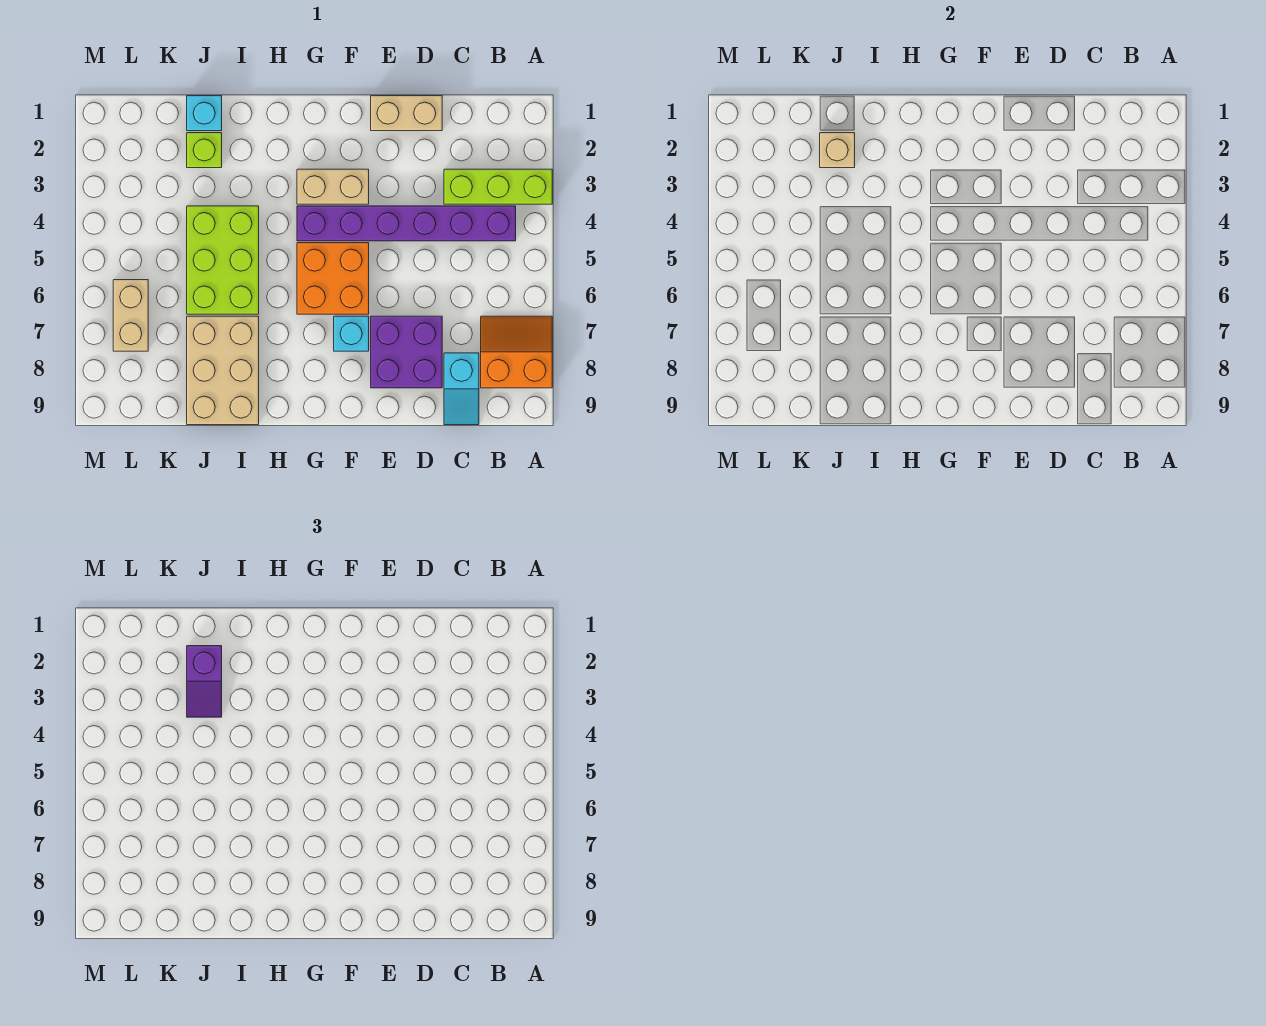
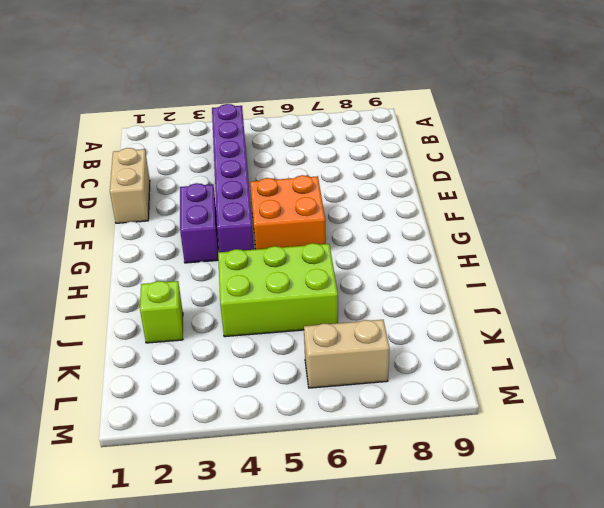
purple 1x2 brick [180,183,218,263] -> tan 1x2 brick [297,169,369,204]
none -> lime 1x3 brick [444,169,552,204]
none -> orange 2x2 slope [481,316,552,388]
none -> cyan 1x2 slope [444,353,479,425]

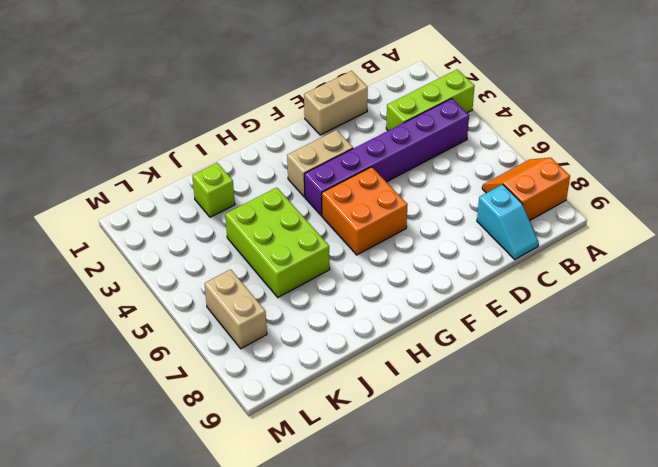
none -> purple 2x2 brick [371,316,442,388]
none -> cyan 1x1 brick [334,316,369,351]
none -> tan 2x3 brick [187,316,259,425]

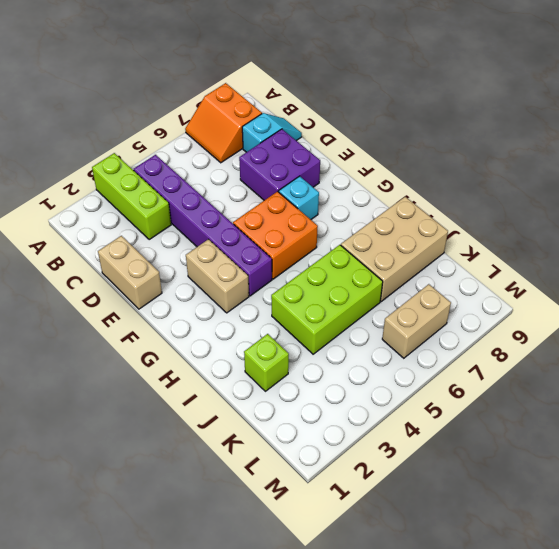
none -> cyan 1x1 brick [187,96,222,131]
none -> tan 1x1 brick [820,133,855,168]
none -> purple 1x2 slope [187,646,222,717]

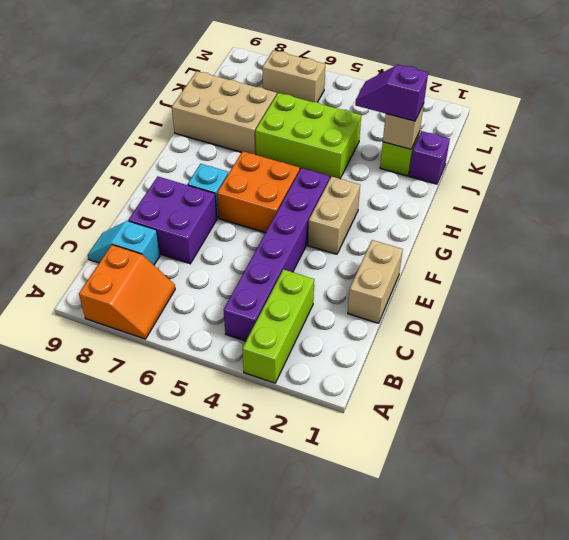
purple 1x1 brick [409,131,450,184] -> cyan 1x1 brick [187,96,222,131]

